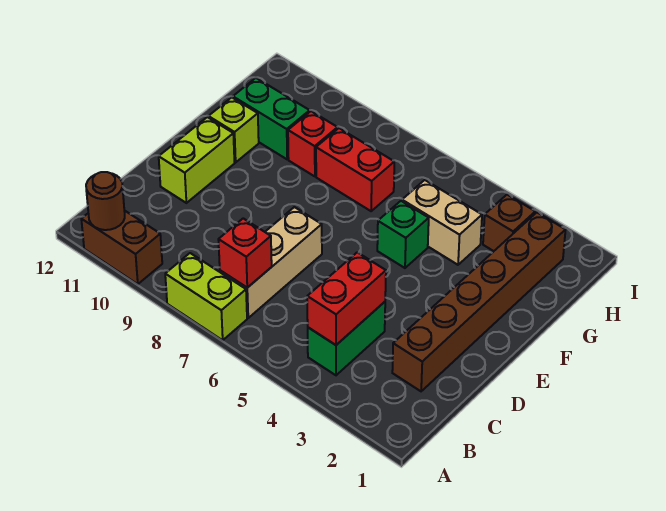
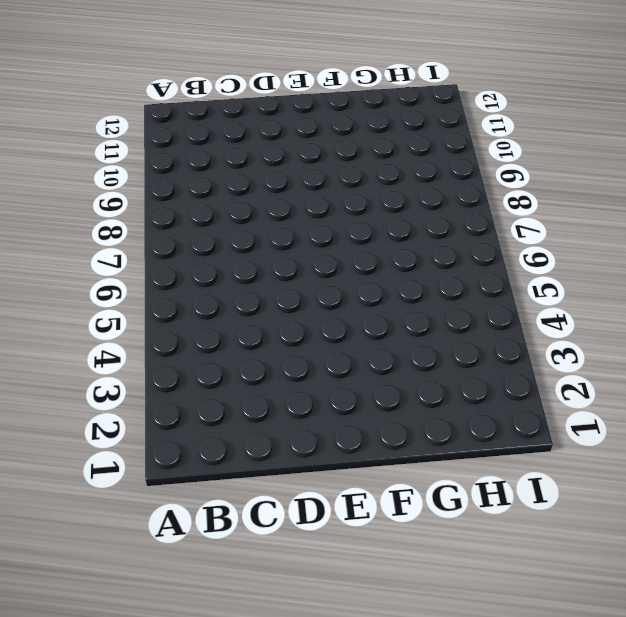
none -> lime 1x2 brick [165,253,247,340]
none -> brown 1x2 brick [81,210,162,284]
none -> green 1x2 brick [308,302,385,375]

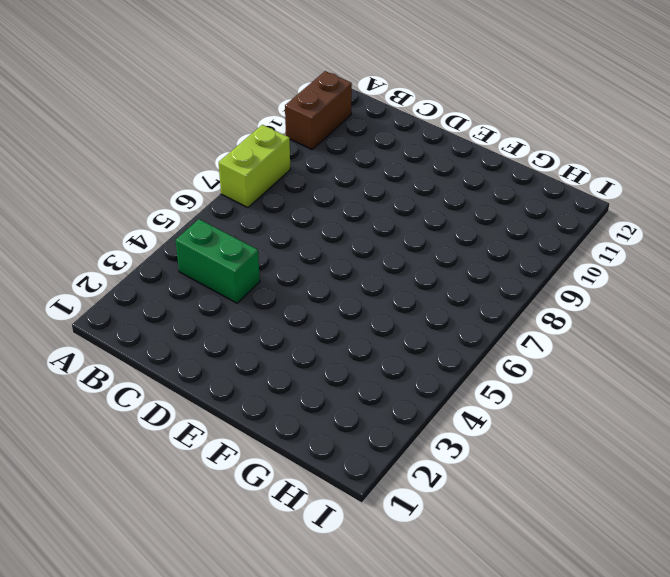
none -> tan 1x3 brick [220,207,322,318]
none -> brown 1x6 brick [392,213,565,391]
none -> lime 1x2 brick [159,117,235,203]

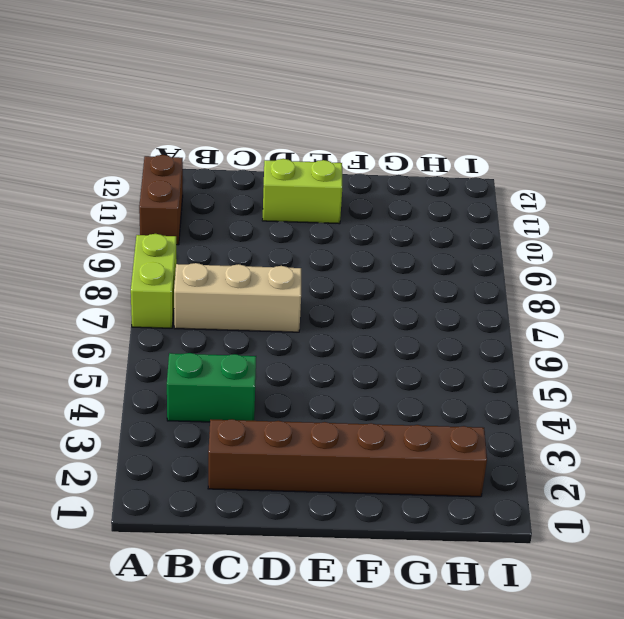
none -> green 1x1 brick [377,201,429,268]
none -> lime 1x1 brick [208,97,259,162]
none -> tan 1x2 brick [402,180,482,265]

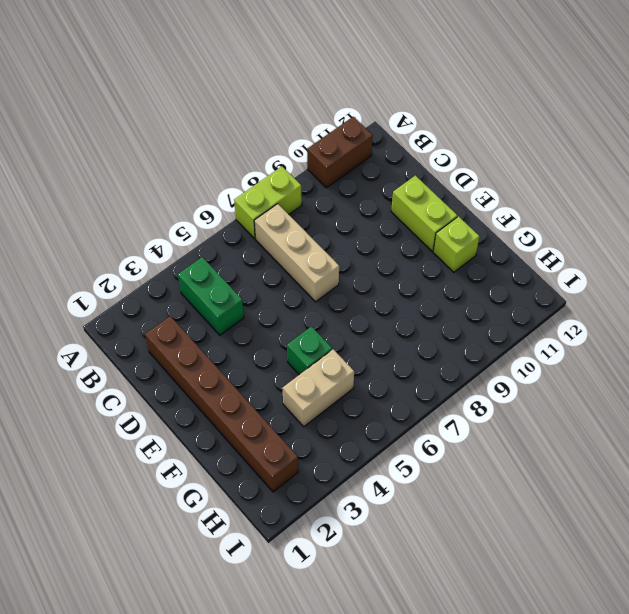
none -> red 1x2 brick [316,128,394,211]
none -> red 1x1 brick [288,111,338,176]
none -> green 1x2 brick [233,78,310,159]

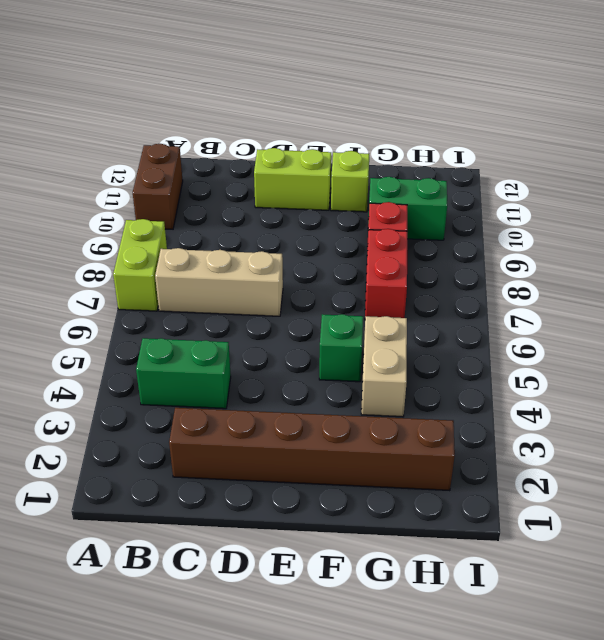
green 1x2 brick [368,177,447,240] -> green 1x2 brick turned to [233,78,310,159]
none -> brown 1x1 brick [483,195,535,251]
none -> brown 1x1 round brick [86,172,125,230]
none -> red 1x2 brick [307,252,386,345]

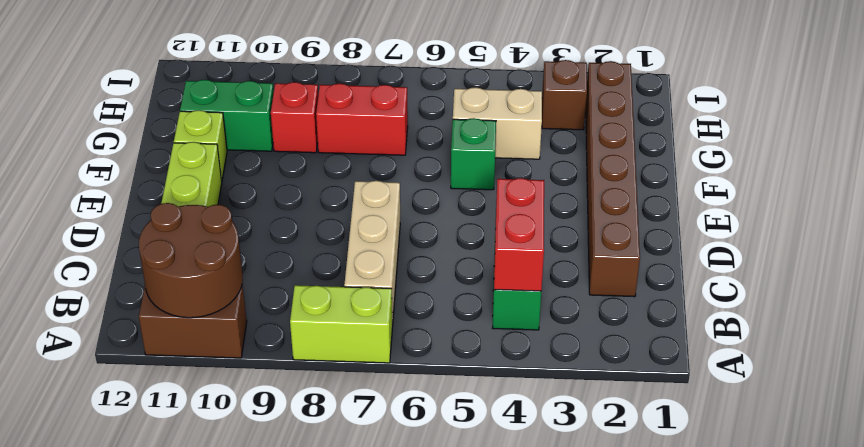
brown 2x2 round brick [139,203,243,318] -> brown 1x1 round brick [86,172,125,230]
none -> red 1x1 brick [218,218,272,288]

